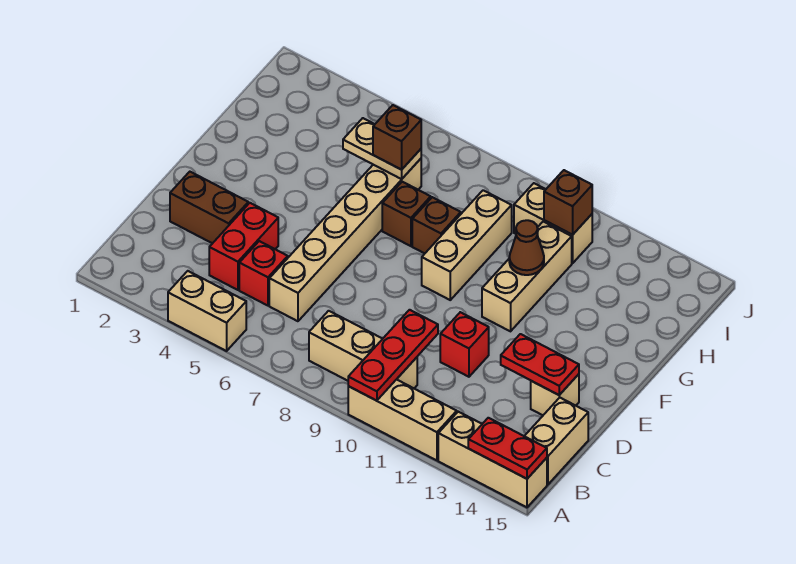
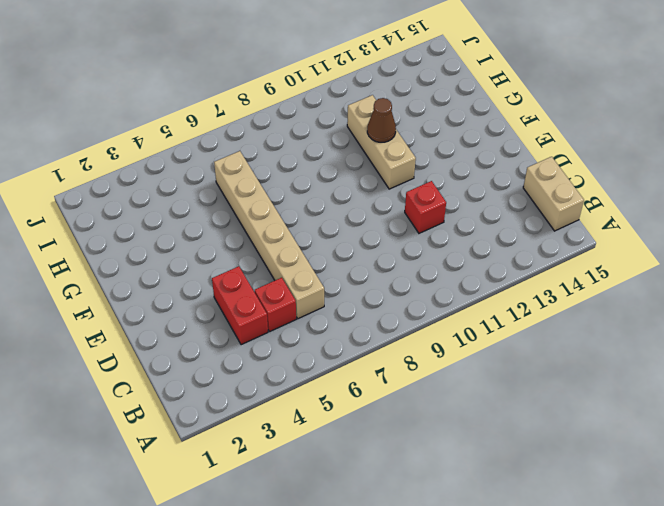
none -> tan 1x2 brick [168,271,246,351]
none -> tan 1x3 brick [348,379,457,460]
none -> tan 1x3 brick [438,412,547,507]

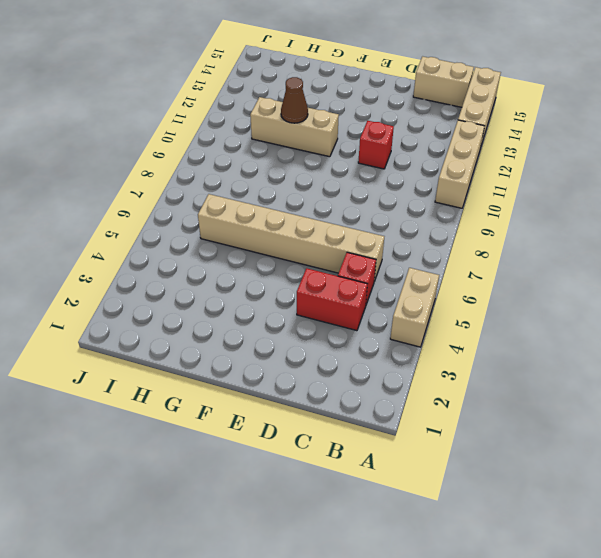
none -> tan 1x3 brick [309,311,417,388]
none -> brown 1x2 brick [170,172,248,243]
none -> tan 1x1 brick [531,374,579,415]

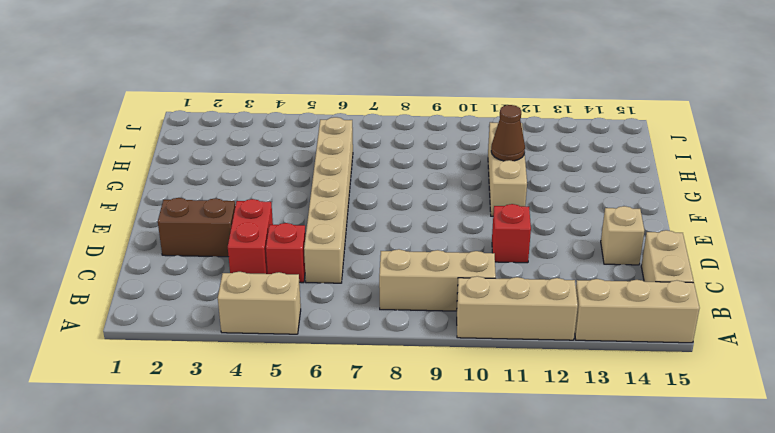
none -> tan 1x3 brick [422,190,512,300]
none -> brown 1x1 brick [382,182,431,246]
none -> brown 1x1 brick [412,197,461,253]

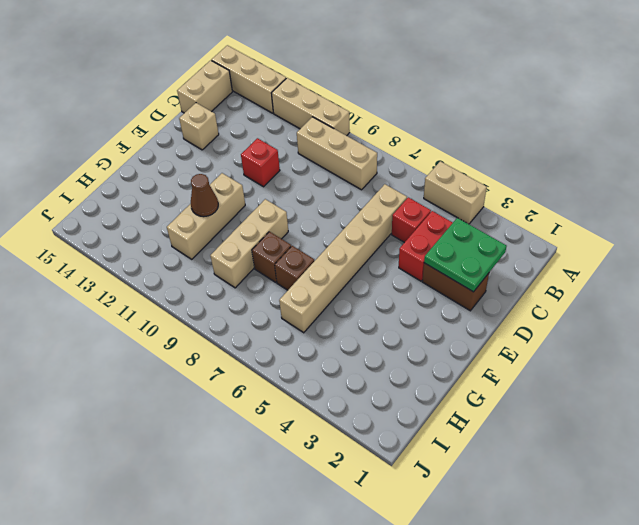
green 2x2 plate [424,218,507,292] -> none
none -> tan 1x2 brick [514,183,592,263]
none -> red 1x3 plate [348,310,438,401]
none -> red 1x2 plate [468,418,547,479]

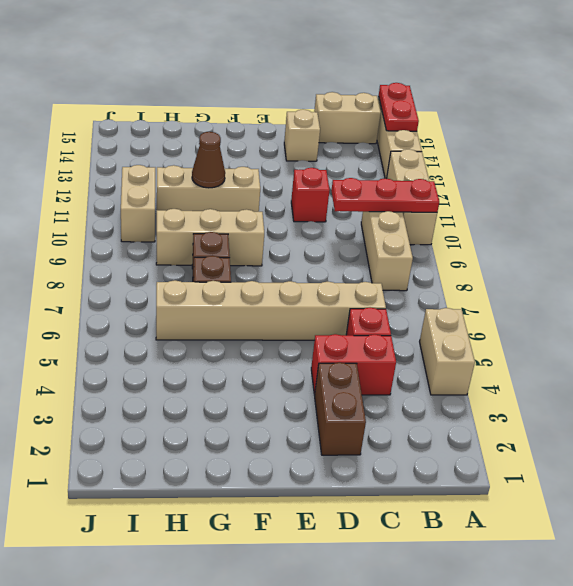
none -> red 1x2 plate [501,334,579,395]
none -> tan 1x2 plate [343,118,421,179]
none -> brown 1x1 brick [544,170,592,235]

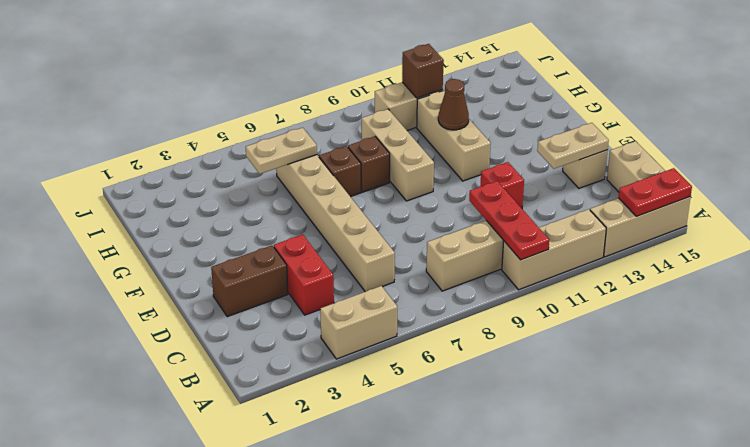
tan 1x2 plate [537,123,609,169] -> red 1x2 plate [501,334,579,395]
none -> red 1x1 brick [239,241,288,306]
none -> brown 1x1 brick [373,105,421,170]

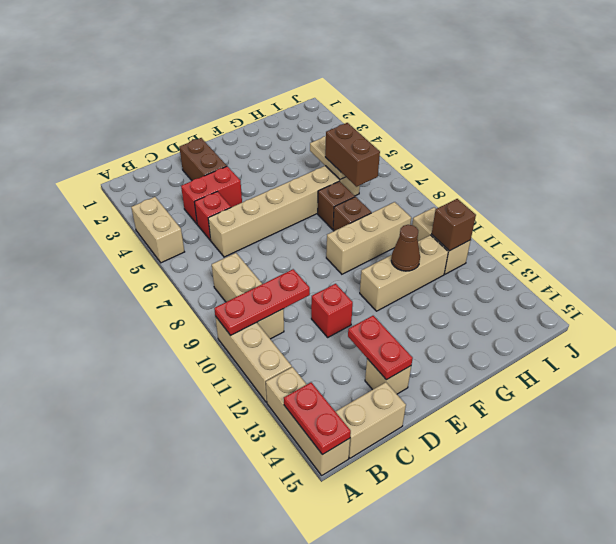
brown 1x2 brick [325,123,380,187] -> brown 1x1 brick [373,105,421,170]

